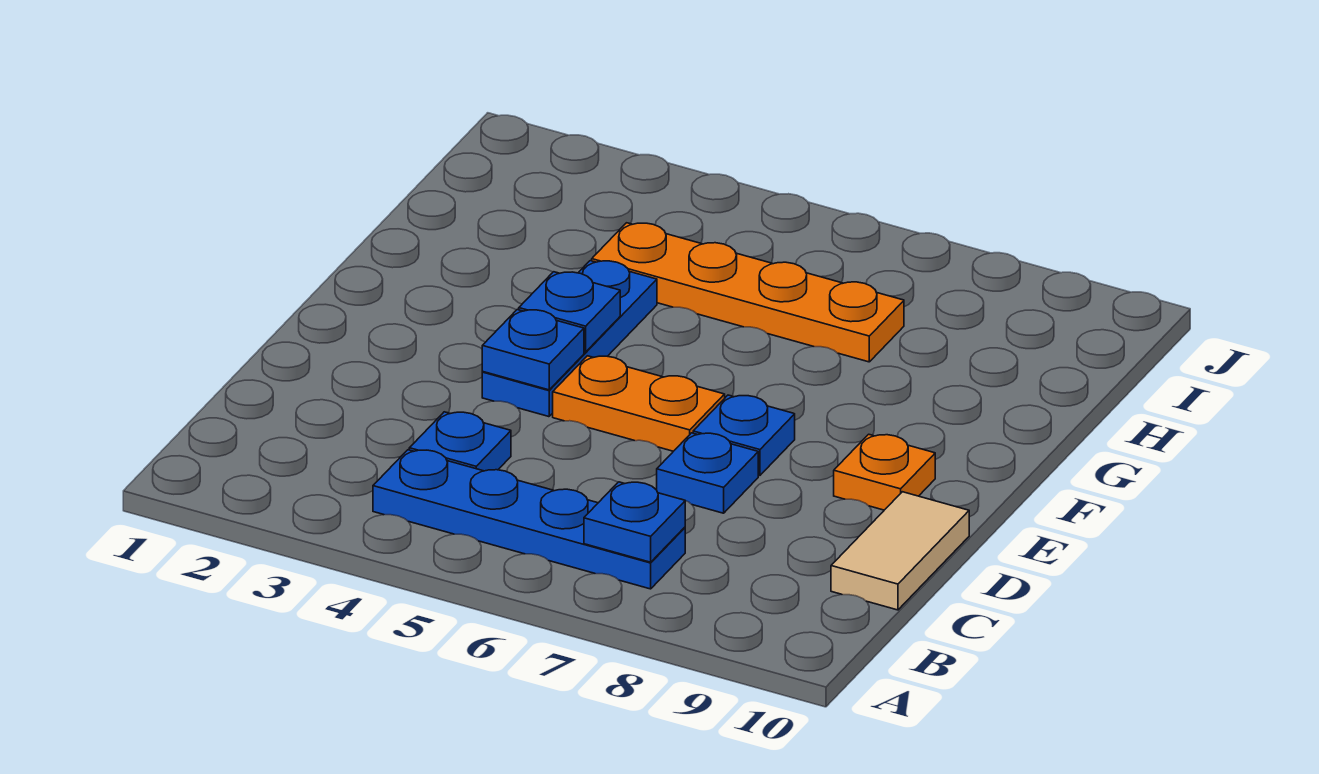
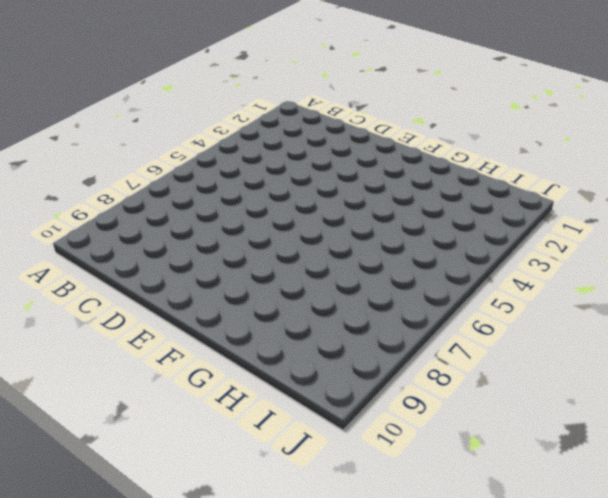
none -> blue 1x4 plate [373,450,685,589]
none -> blue 1x1 plate [409,412,511,471]
none -> tan 1x2 tile [831,492,969,610]

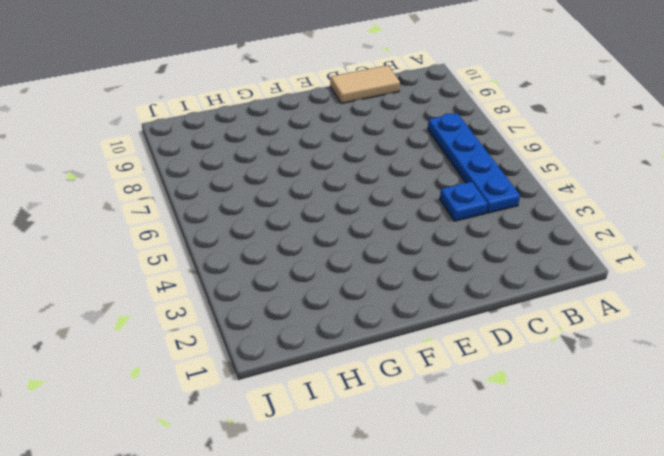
none -> blue 1x1 plate [657,433,758,513]
none -> blue 1x3 plate [482,261,657,417]
none -> orange 1x2 plate [553,356,725,451]

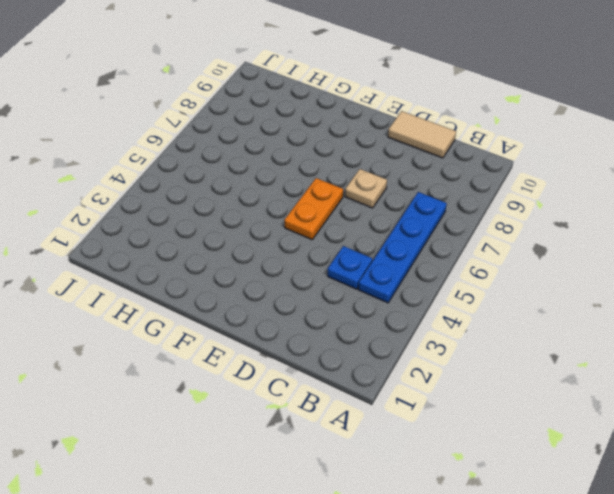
tan 1x1 plate [345,169,387,208] -> blue 1x1 plate [657,433,758,513]
none -> blue 1x3 plate [482,261,657,417]
none -> blue 1x1 plate [693,395,795,475]
none -> orange 1x1 plate [834,434,935,510]

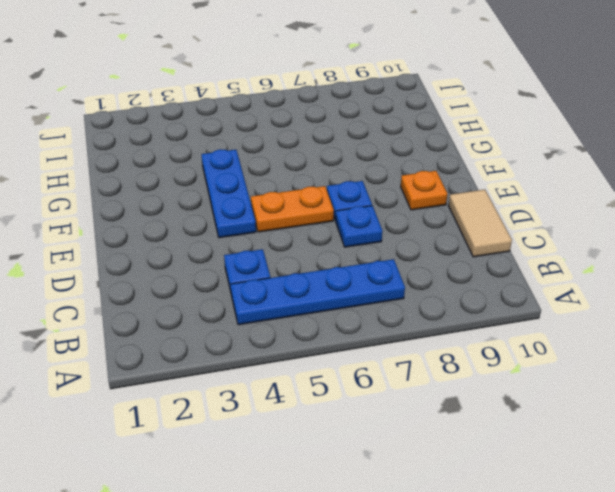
none -> orange 1x4 plate [592,223,904,362]
none -> blue 1x1 plate [584,482,685,562]
none -> blue 1x1 plate [482,310,584,390]

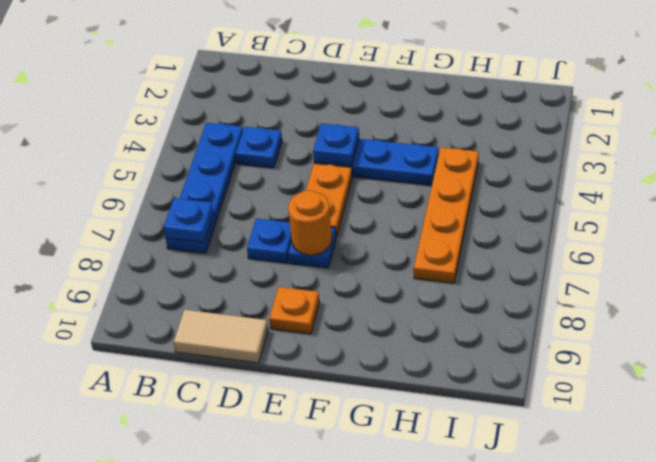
orange 1x1 round brick [288,190,332,255] -> none
none -> blue 1x1 plate [519,272,620,352]

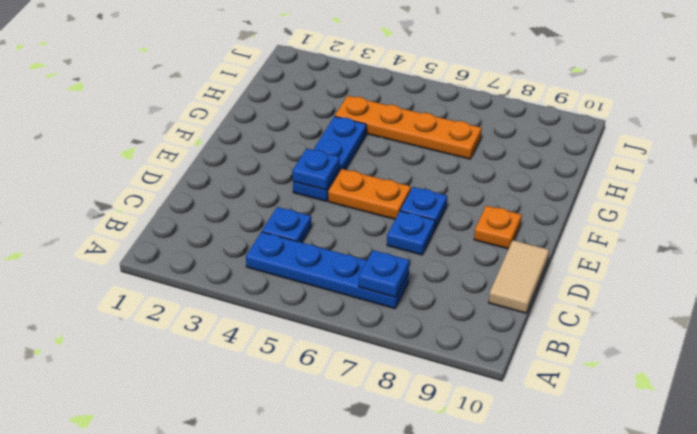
none -> blue 1x1 plate [519,272,620,352]

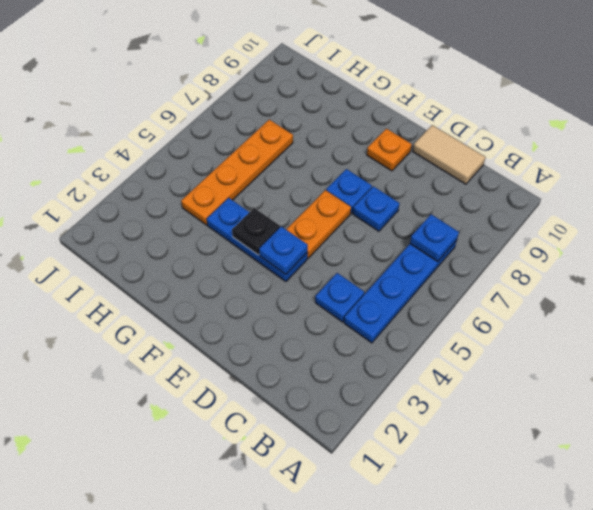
black 1x1 plate [232,208,280,255] -> blue 1x1 plate [519,272,620,352]

